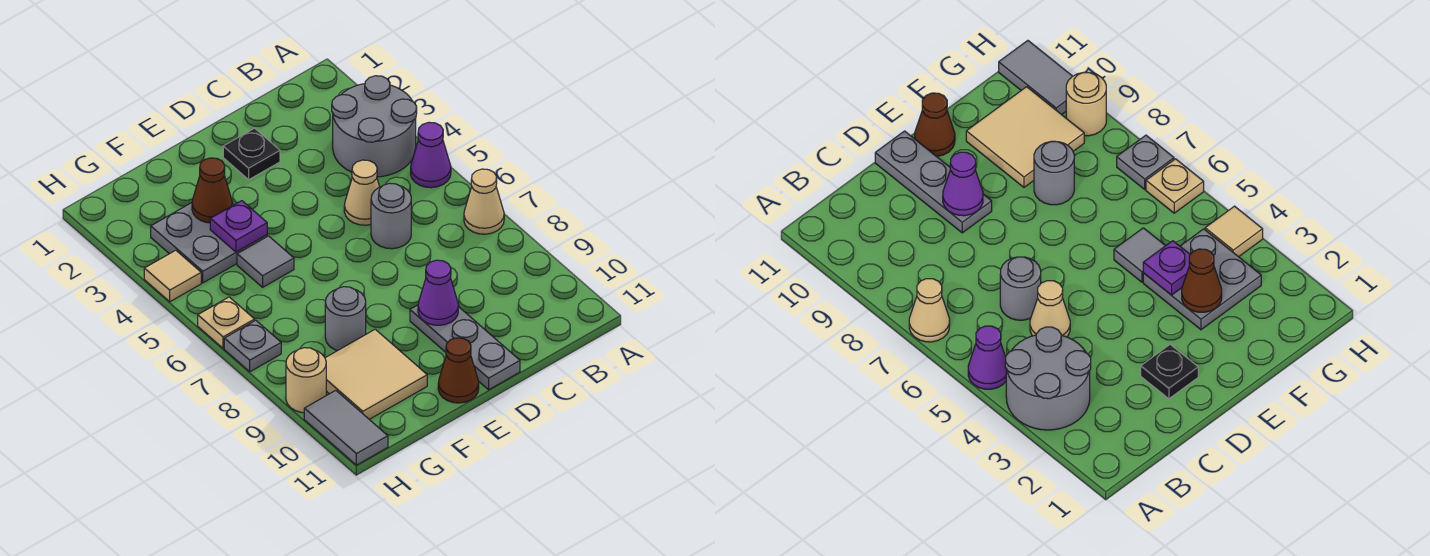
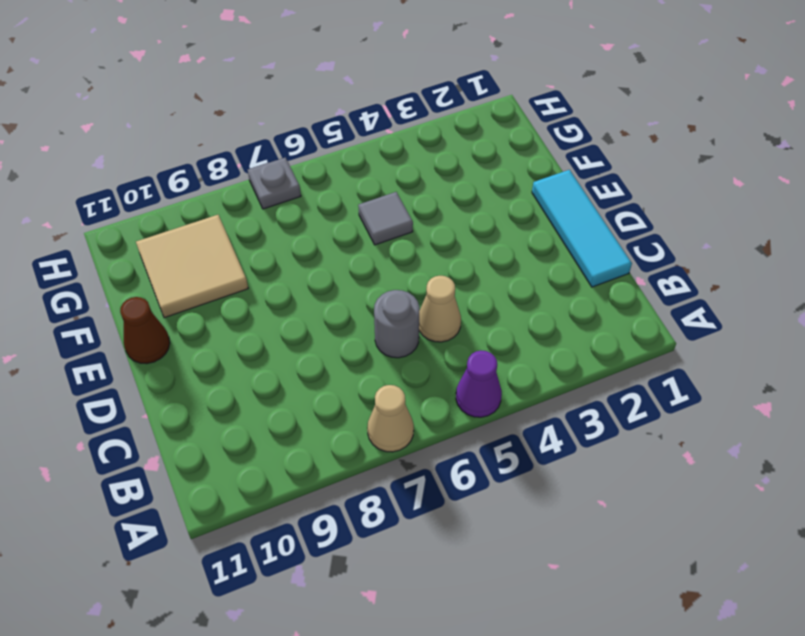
cyan 1x3 tile [532,170,632,287] -> none
none -> grey 2x2 round brick [332,76,417,177]
none -> black 1x1 plate [223,128,280,180]
none -> grey 1x3 plate [410,305,520,390]

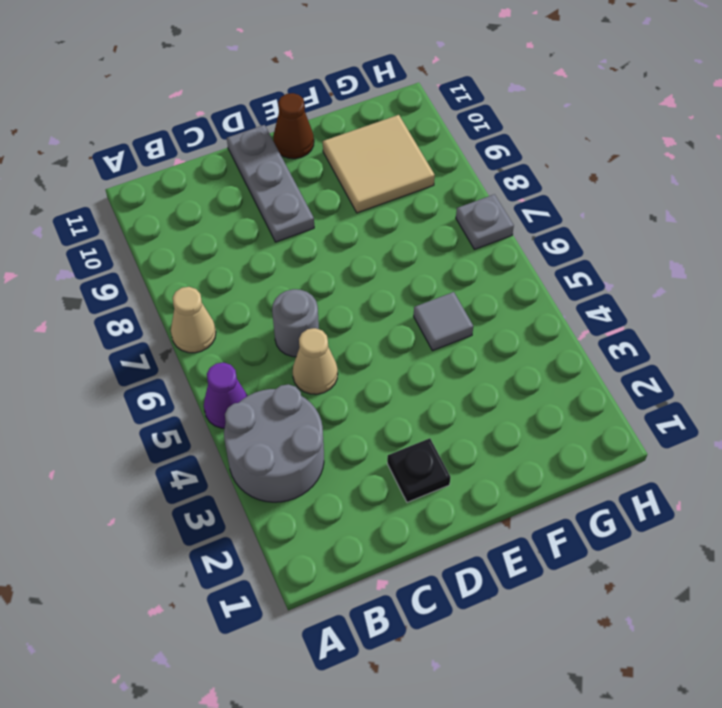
none -> grey 2x2 plate [151,203,267,283]
none -> grey 1x1 round brick [325,287,366,351]
none -> tan 1x1 tile [144,250,201,302]

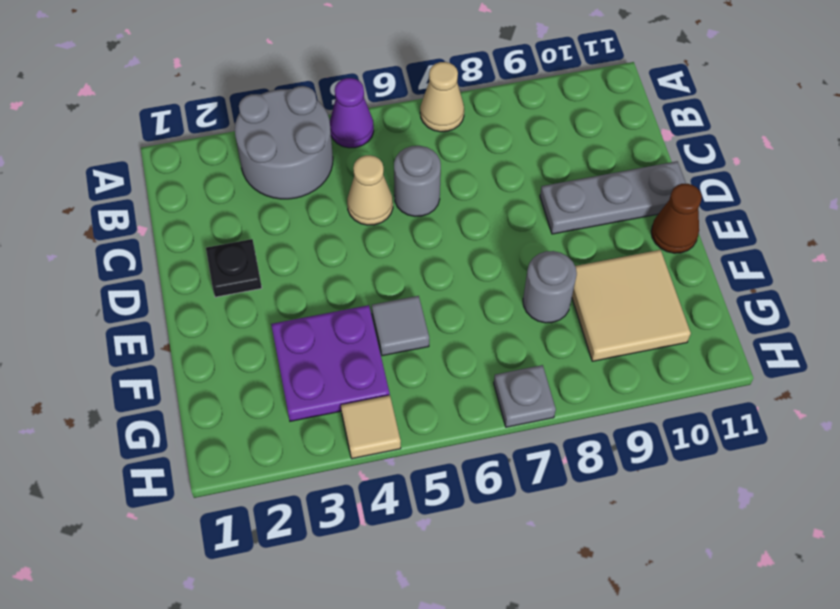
purple 2x2 plate [271,305,390,421] -> grey 2x2 plate [151,203,267,283]
none -> tan 1x1 plate [198,297,255,348]
none -> tan 1x1 round brick [286,348,326,413]
none -> grey 1x2 tile [304,390,388,465]

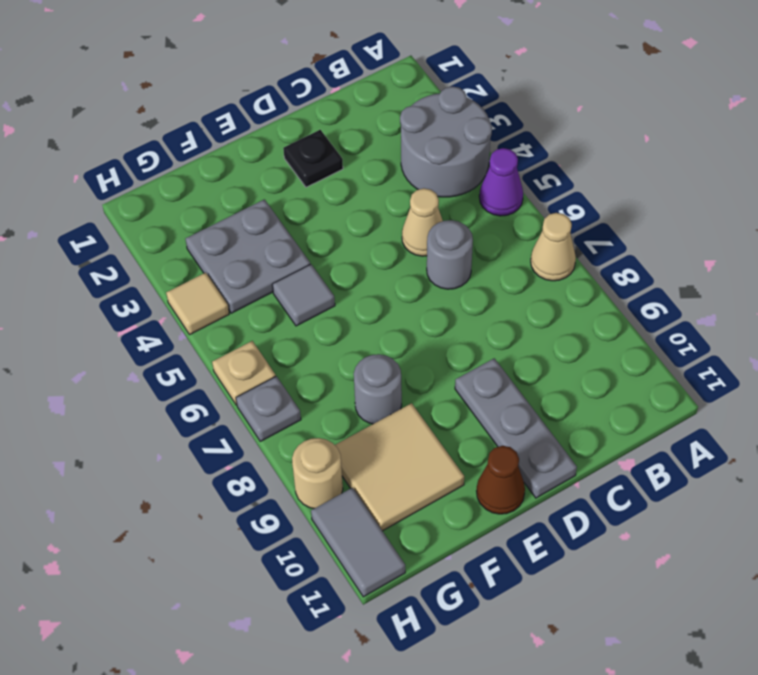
none -> purple 1x1 cone [418,260,458,325]
none -> brown 1x1 cone [192,158,232,223]
none -> purple 1x1 plate [210,201,267,252]

